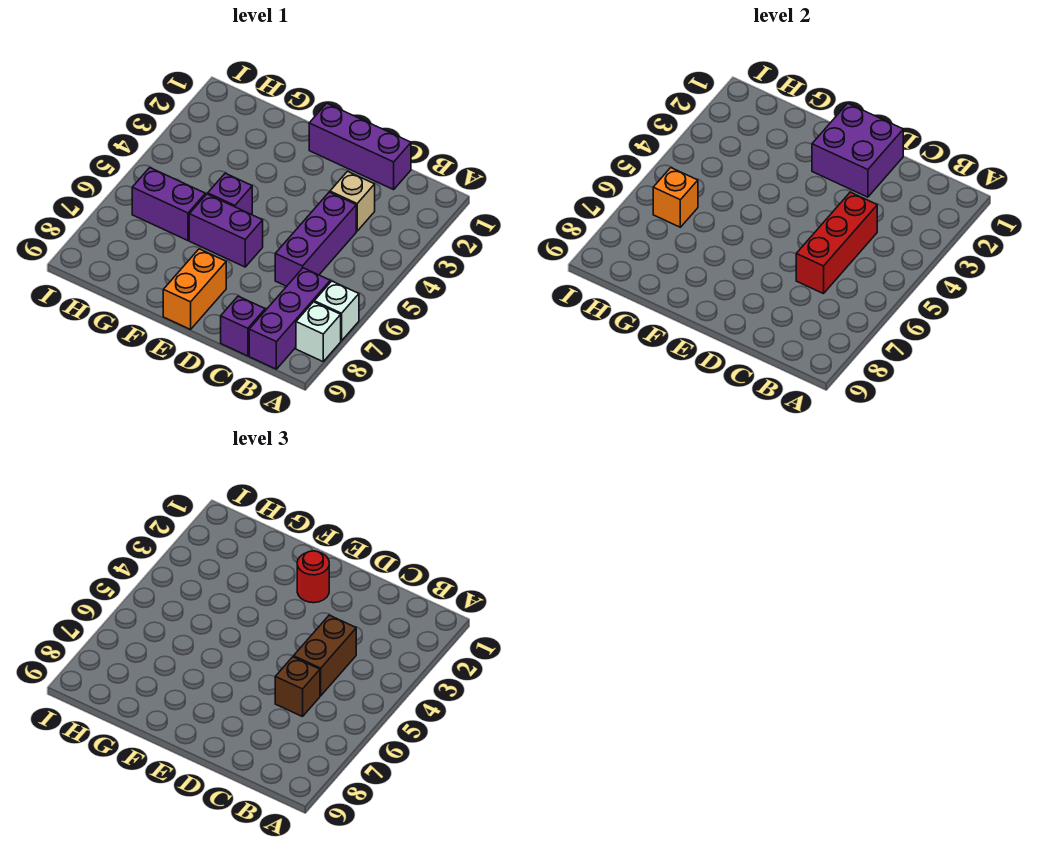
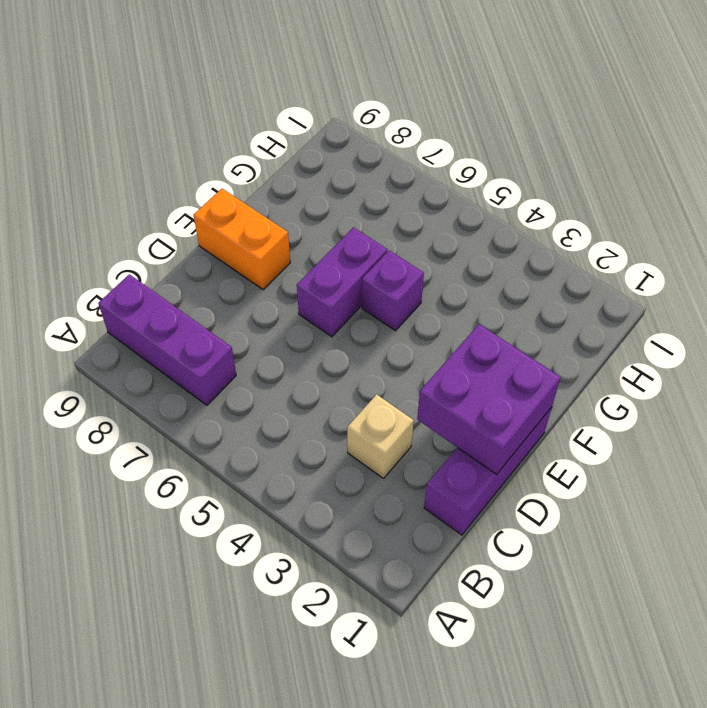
none -> white 1x1 brick [314,281,359,341]
none -> white 1x1 brick [296,302,341,361]
none -> purple 1x3 brick [275,192,356,286]

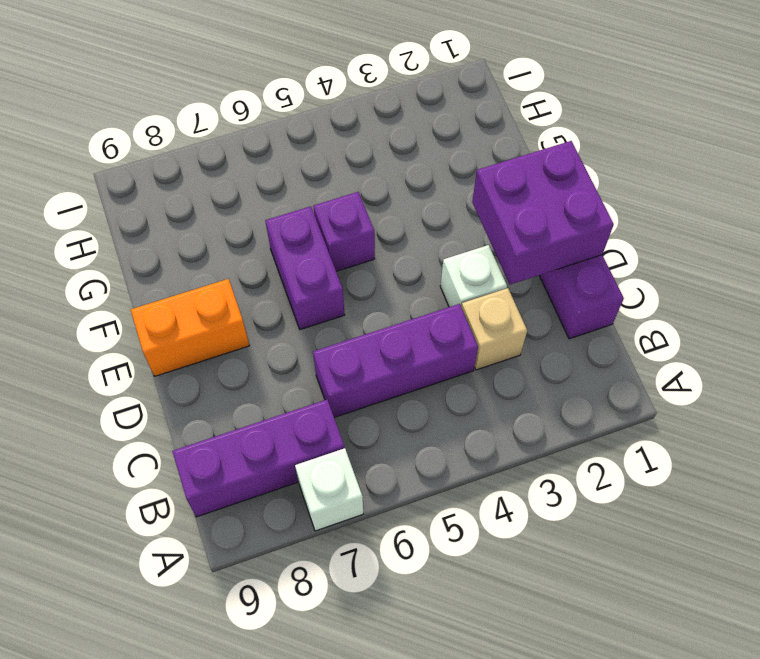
white 1x1 brick [440,245,507,307] -> white 1x1 brick moved to [296,302,341,361]
none -> purple 1x1 brick [221,296,265,356]
none -> purple 1x2 brick [132,168,205,241]
none -> red 1x3 brick [796,192,877,294]

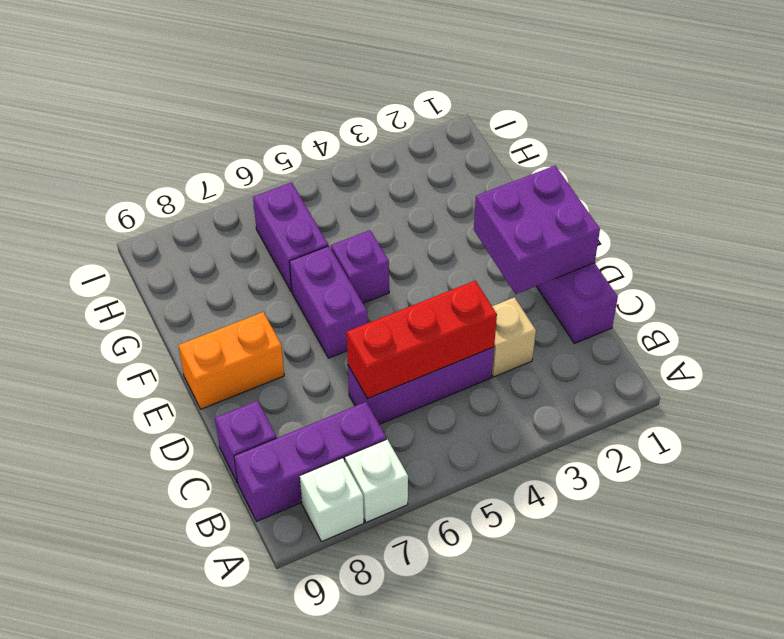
none -> orange 1x1 brick [653,168,698,227]
none -> brown 1x2 brick [294,615,356,696]
none -> brown 1x1 brick [275,657,320,717]

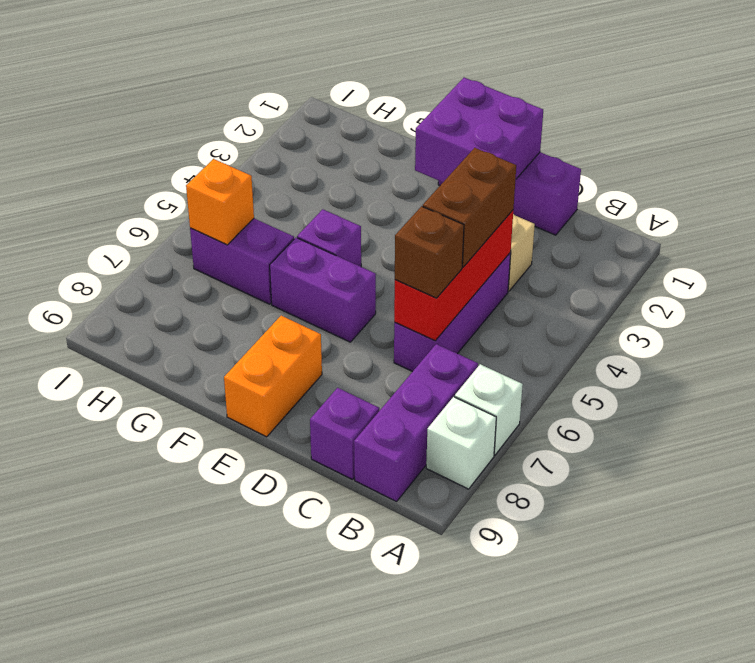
none -> red 1x1 round brick [297,551,329,603]

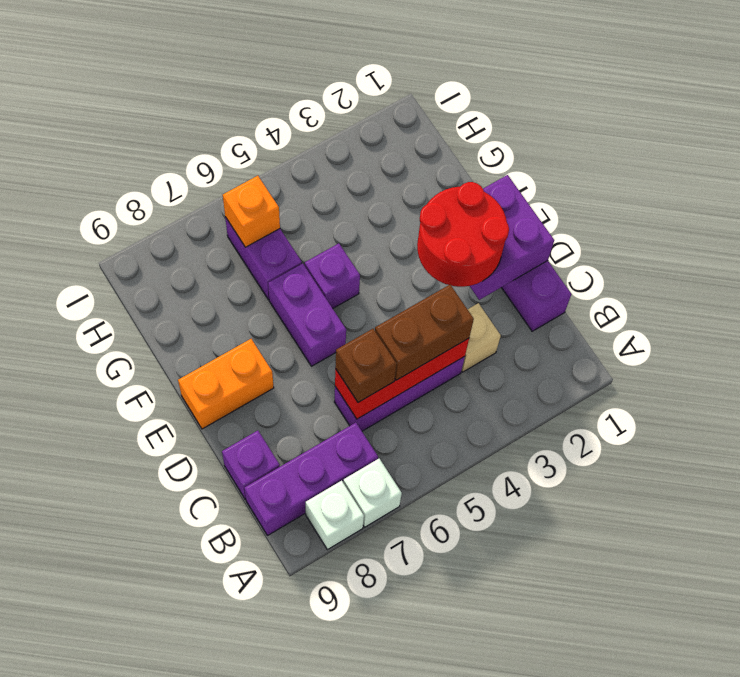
red 2x2 round brick [417,182,509,287] -> red 1x1 round brick [297,551,329,603]

